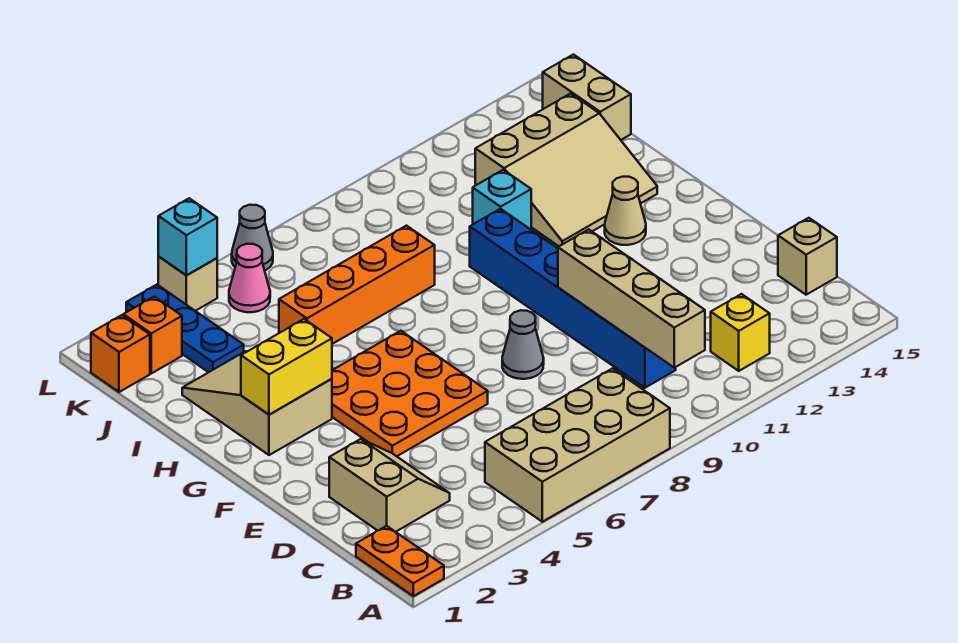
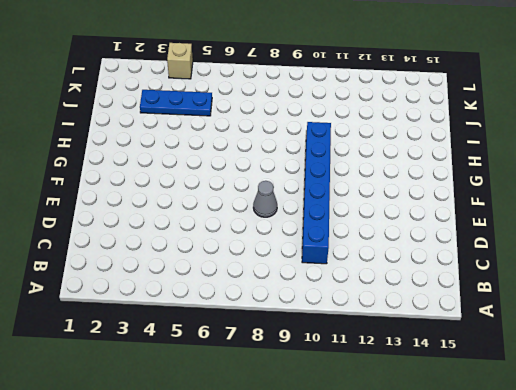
blue 1x3 plate [140,90,212,116] -> blue 1x3 plate turned to [126,285,244,372]
none -> orange 1x2 plate [356,526,444,596]
none -> tan 2x4 brick [485,369,670,522]
none -> yellow 1x1 brick [711,294,770,371]

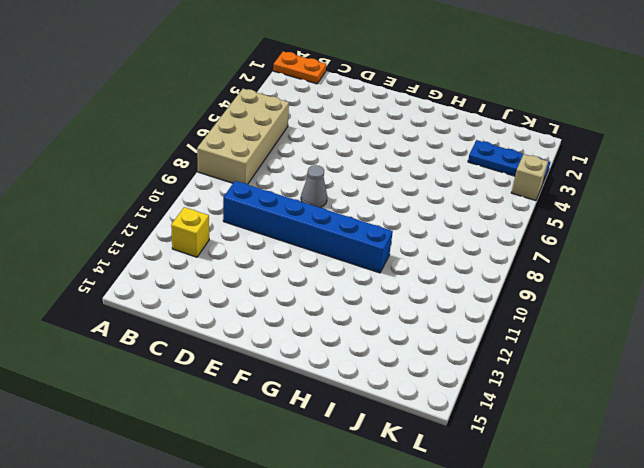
none -> tan 2x2 slope [329,439,450,532]
none -> tan 1x1 brick [778,218,837,295]
none -> orange 3x3 plate [332,331,488,456]

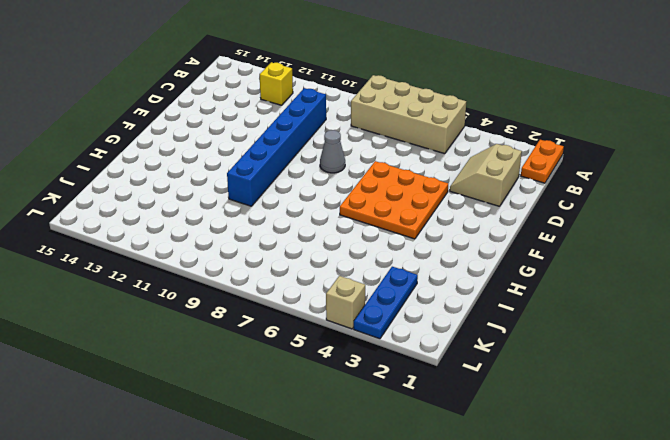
none -> tan 1x1 brick [778,218,837,295]
none -> tan 2x3 slope [182,351,332,455]
none -> tan 1x1 cone [605,177,646,245]

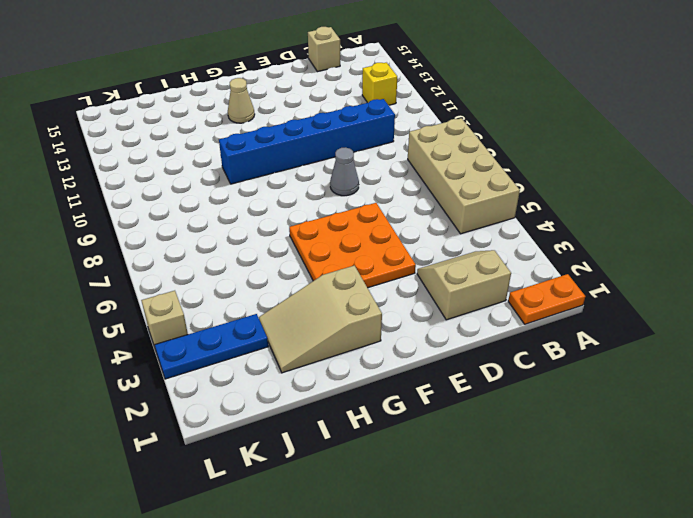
none -> tan 3x3 slope [475,93,657,246]
none -> orange 1x4 brick [279,226,435,344]
none -> cyan 1x1 brick [473,170,531,230]

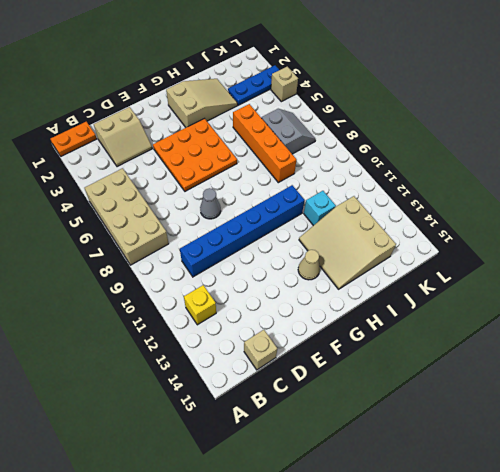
grey 2x2 slope [262,109,316,154] -> none
none -> tan 1x2 brick [543,55,631,140]
none -> orange 1x1 brick [91,315,150,392]
none -> orange 1x1 brick [123,297,182,373]

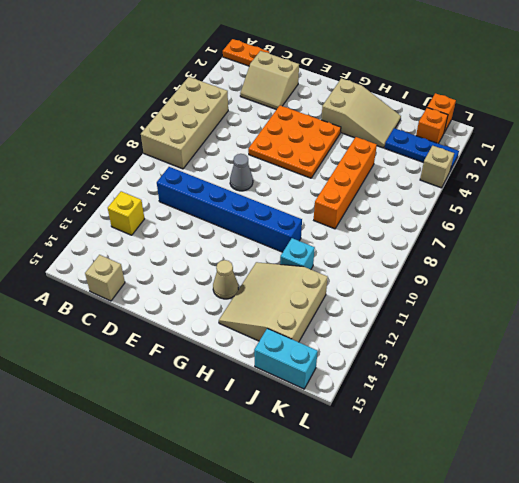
cyan 1x2 brick [254,329,318,389] -> tan 1x2 brick [543,55,631,140]
none -> pink 1x1 cone [229,244,270,312]
none -> grey 1x1 cone [232,205,273,270]
none -> tan 1x4 brick [558,229,705,368]

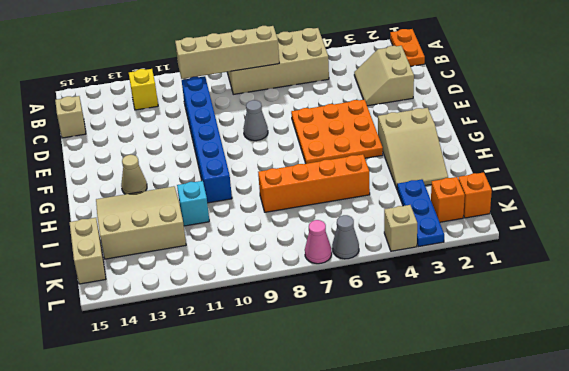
tan 1x4 brick [175,26,279,79] -> tan 1x4 brick turned to [558,229,705,368]
pink 1x1 cone [305,220,332,264] -> pink 1x1 cone moved to [229,244,270,312]
none -> yellow 1x2 brick [241,319,332,415]
none -> cyan 1x1 brick [158,198,217,275]

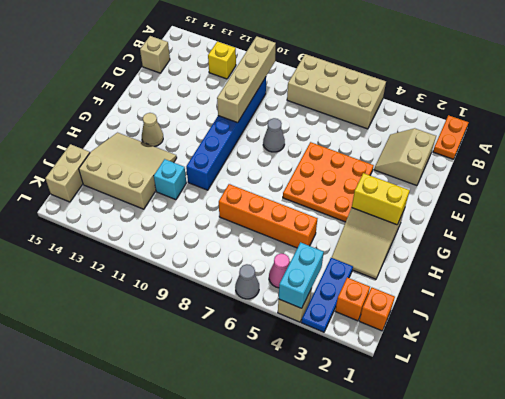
cyan 1x2 brick [278,242,324,308] -> cyan 1x1 brick [158,198,217,275]

